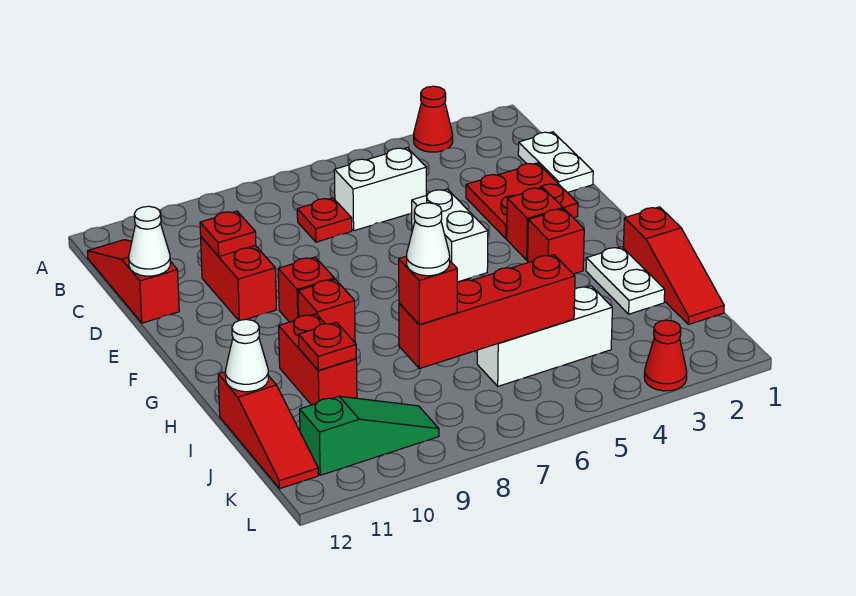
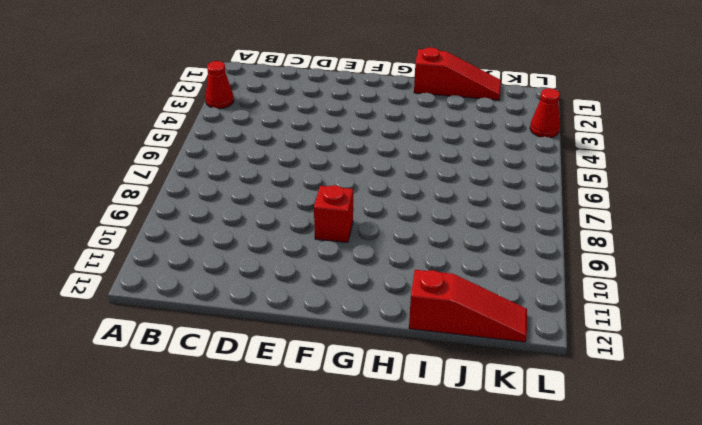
none -> red 1x3 slope [87,240,179,323]
none -> white 1x2 plate [518,132,593,193]
none -> white 1x2 brick [334,148,426,231]

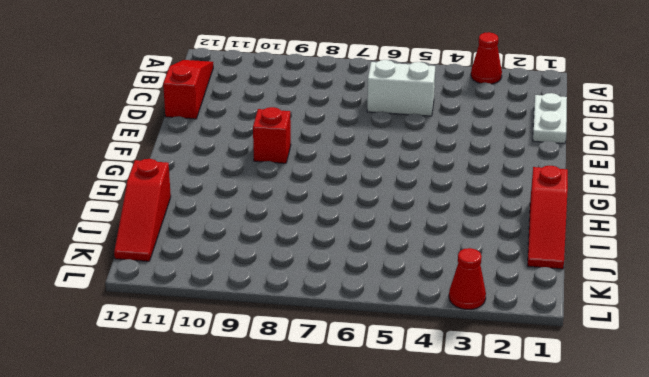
none -> red 1x1 plate [297,198,352,242]
none -> red 2x2 plate [466,163,578,239]
none -> red 1x2 brick [201,237,276,320]

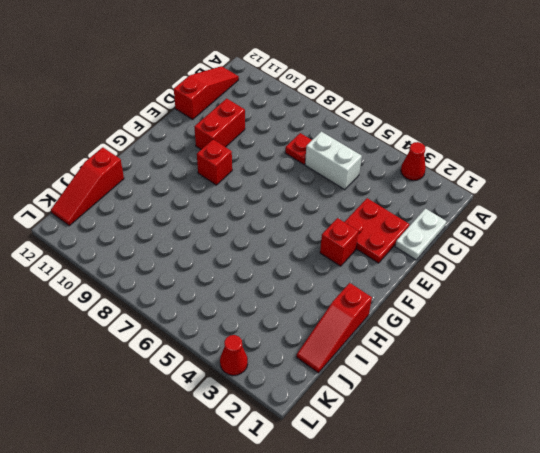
none -> white 1x2 brick [412,189,488,282]
none -> red 1x1 brick [528,209,584,274]
none -> red 1x1 brick [298,279,355,342]

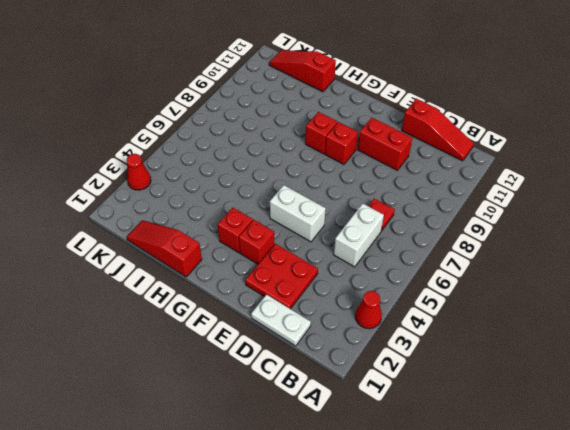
none -> white 1x2 plate [586,247,665,314]
none -> red 1x2 brick [279,314,357,405]
none -> white 1x3 brick [477,286,612,386]

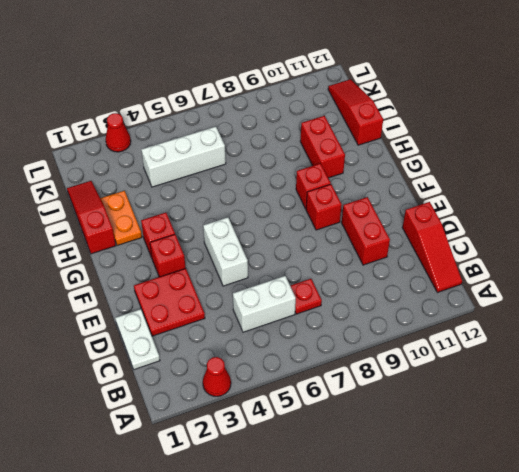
orange 1x2 plate [100,191,142,245] -> white 1x2 plate [586,247,665,314]
none -> green 1x3 slope [300,396,439,475]
none -> red 1x1 plate [200,211,256,256]
none -> white 1x1 cone [129,206,170,276]

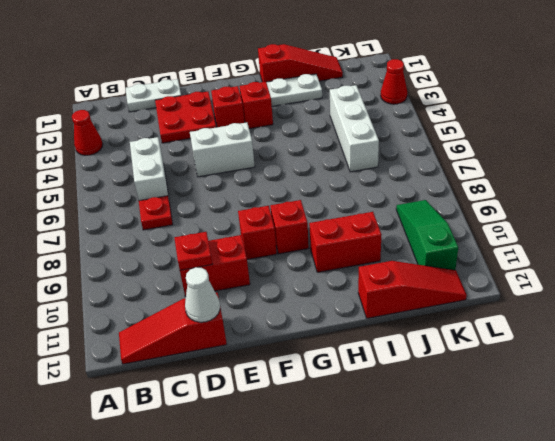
none -> red 1x1 plate [299,322,356,370]
none -> white 1x1 cone [225,319,268,392]
none -> red 1x4 brick [399,255,575,369]

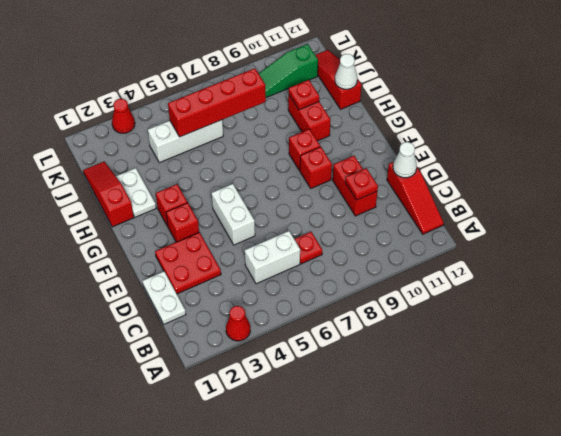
none -> red 1x1 brick [399,256,457,325]
none -> white 1x1 cone [407,203,450,276]

